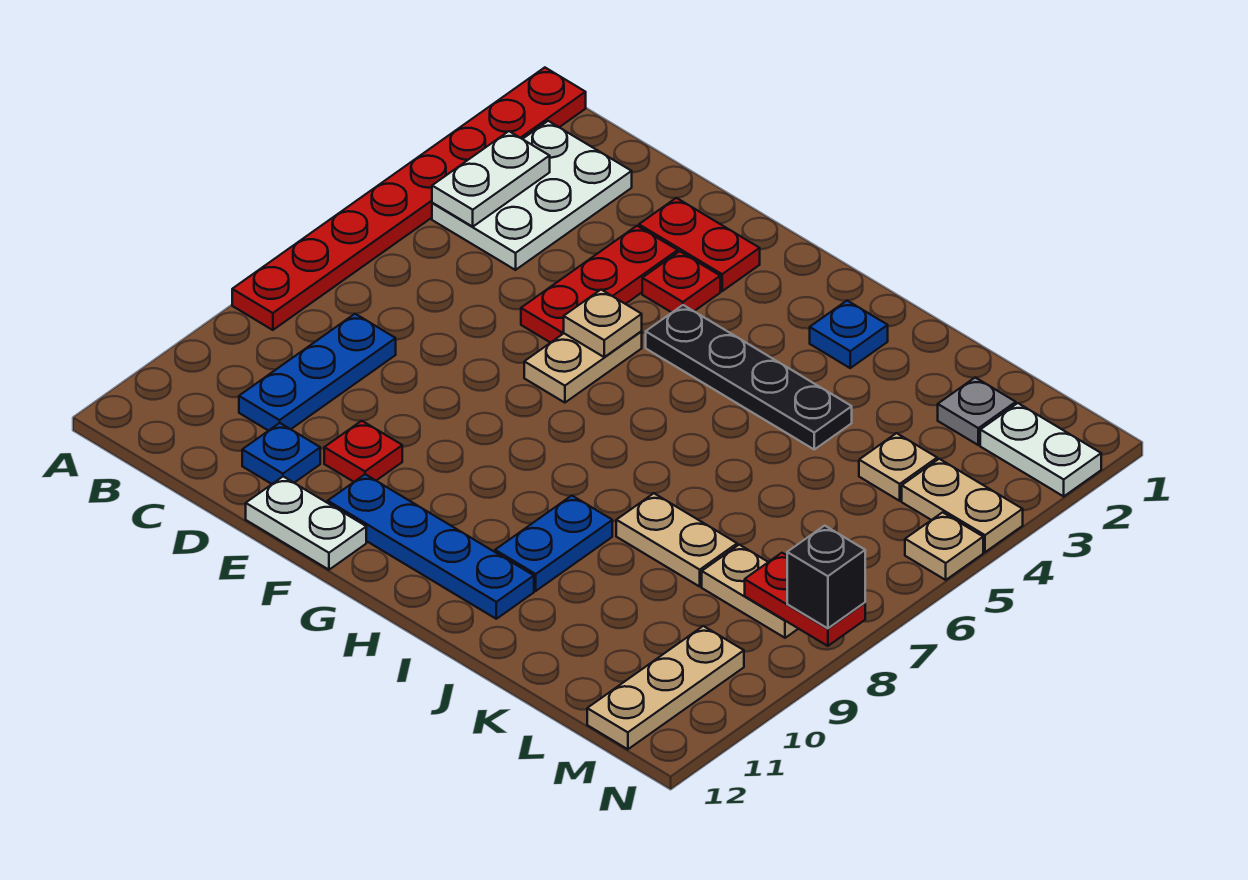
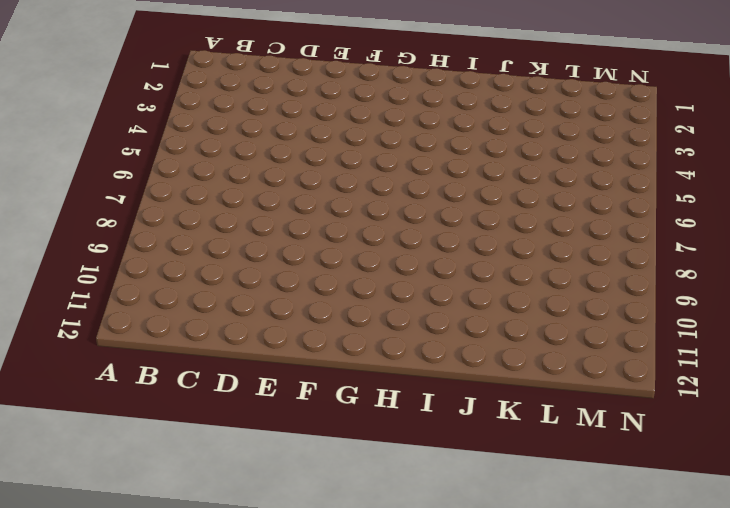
none -> red 1x8 plate [232,68,586,330]
none -> white 2x3 plate [432,121,632,270]
none -> blue 1x3 plate [239,314,396,431]

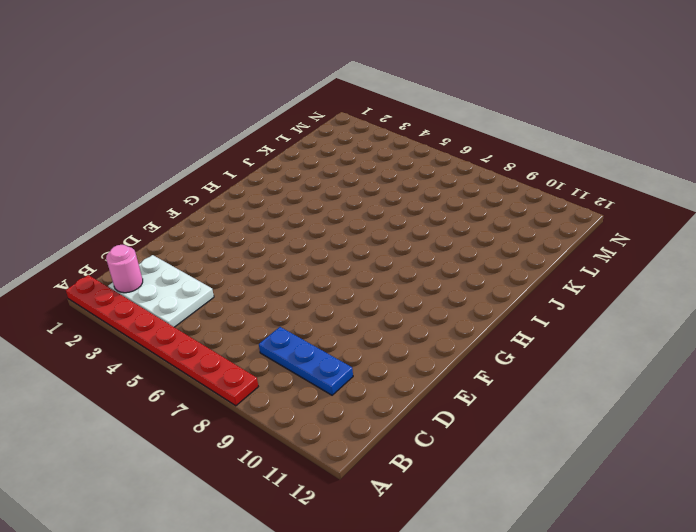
pink 1x1 round brick [106,245,143,293] -> none
none -> blue 1x1 plate [242,423,320,484]
none -> red 1x2 plate [639,198,760,291]
none -> red 1x3 plate [521,226,678,343]

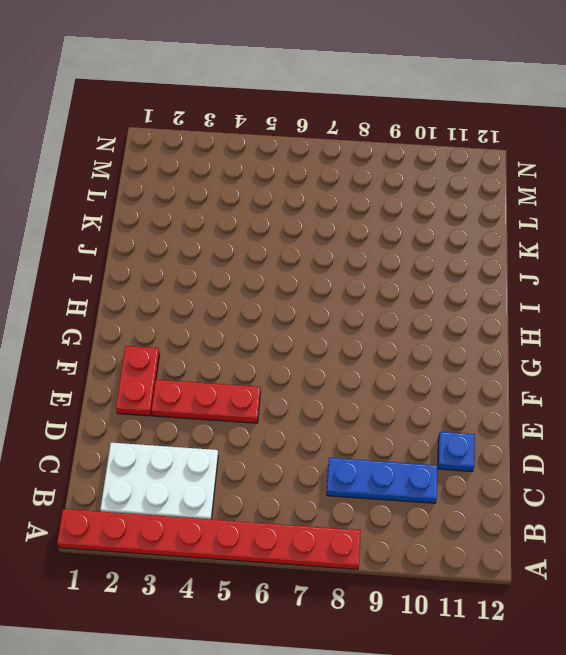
none -> red 1x1 plate [324,421,402,482]
none -> white 1x2 plate [246,477,366,570]
none -> red 1x1 plate [642,251,720,312]

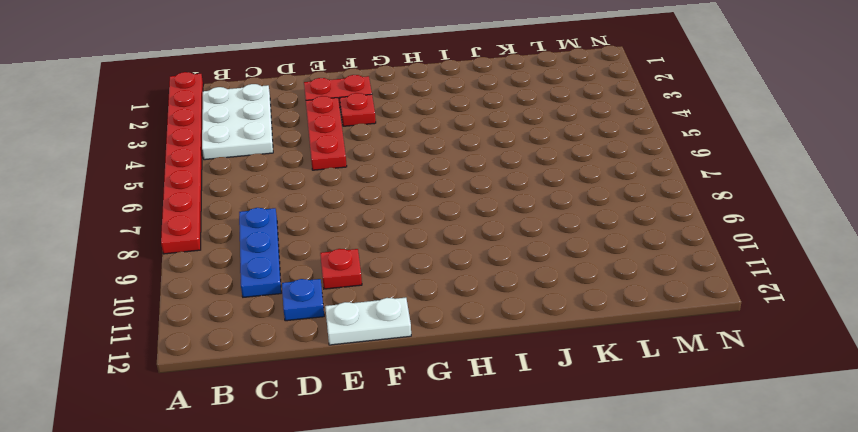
none -> tan 1x2 plate [524,332,642,403]
none -> blue 1x4 plate [328,474,534,619]
none -> black 1x4 plate [646,305,852,449]

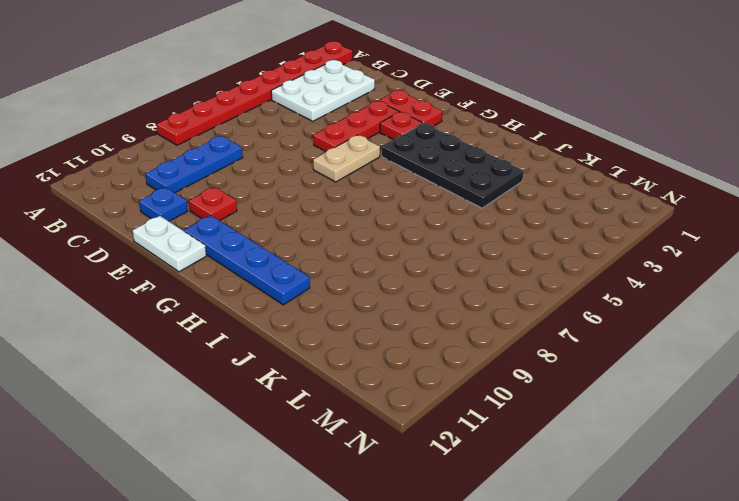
black 2x4 plate [382,123,524,208] -> black 1x4 plate [646,305,852,449]
none -> blue 1x1 plate [810,301,888,368]
none -> blue 1x2 plate [495,496,612,591]
none -> tan 1x2 plate [616,493,737,586]

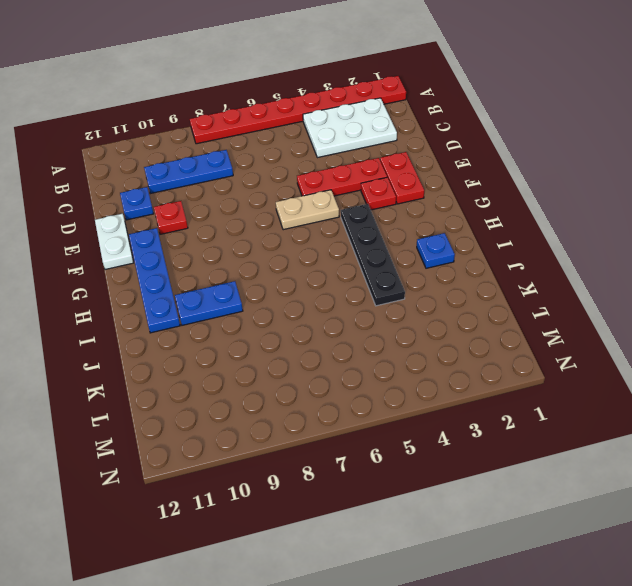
none -> tan 1x2 plate [616,493,737,586]
none -> grey 1x1 plate [938,378,1016,445]
none -> tan 1x1 plate [859,433,937,501]

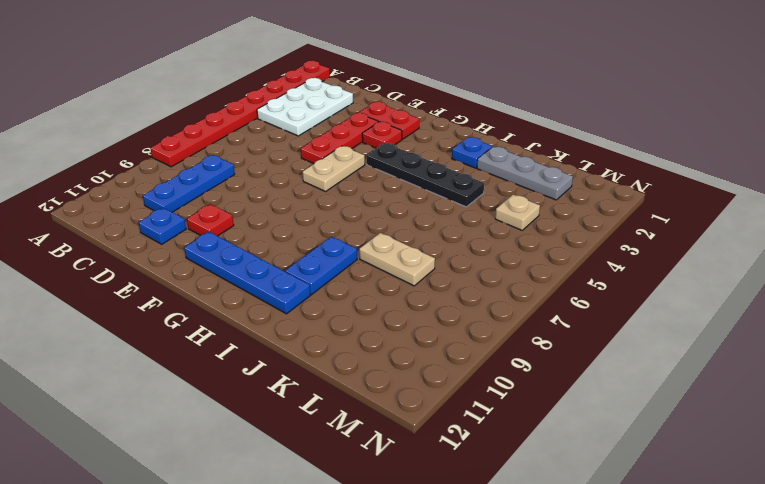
grey 1x3 plate [477,147,573,200] -> grey 1x1 plate [938,378,1016,445]
none -> white 1x2 plate [246,477,366,570]
none -> tan 1x2 plate [702,545,798,638]
none -> white 1x2 plate [980,403,1101,496]

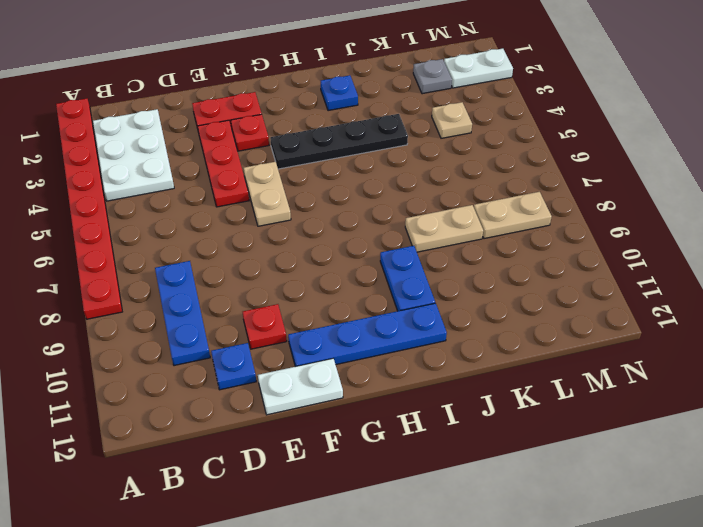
none -> tan 1x2 plate [902,459,1023,552]
none -> tan 1x3 plate [587,626,744,749]
none -> tan 1x1 plate [905,512,983,580]

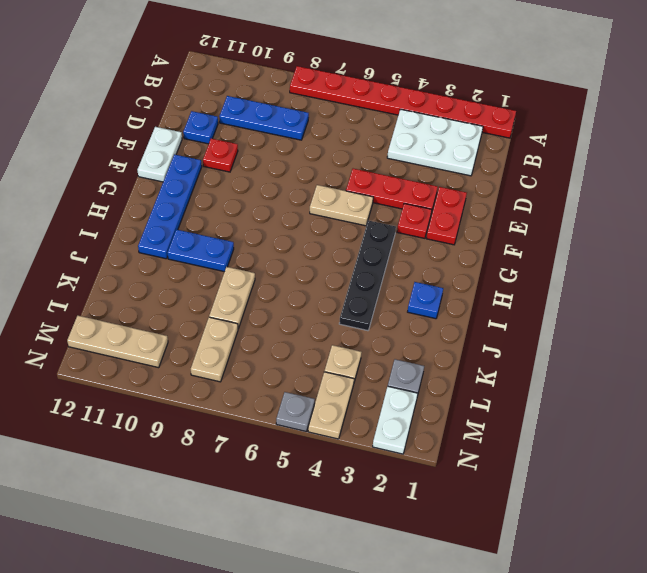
grey 1x1 plate [276,392,315,432] -> tan 1x1 plate [905,512,983,580]
none -> white 1x2 plate [432,131,550,227]
none -> tan 1x1 plate [564,290,642,357]
none -> red 1x2 plate [745,553,865,646]

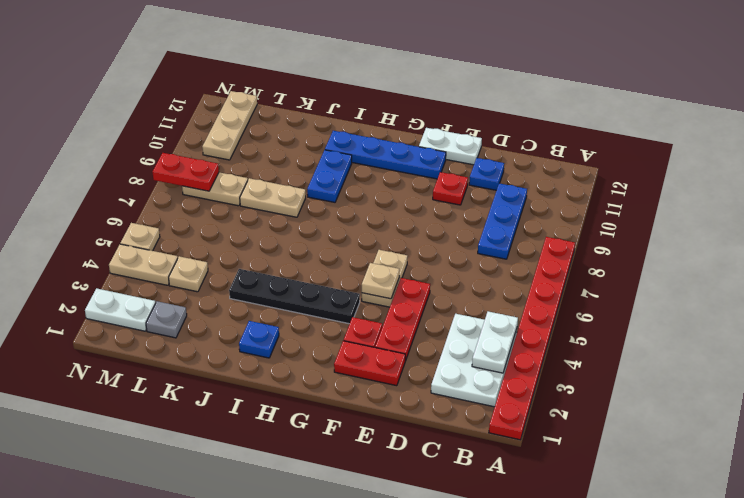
none -> black 1x1 brick [787,526,865,628]

